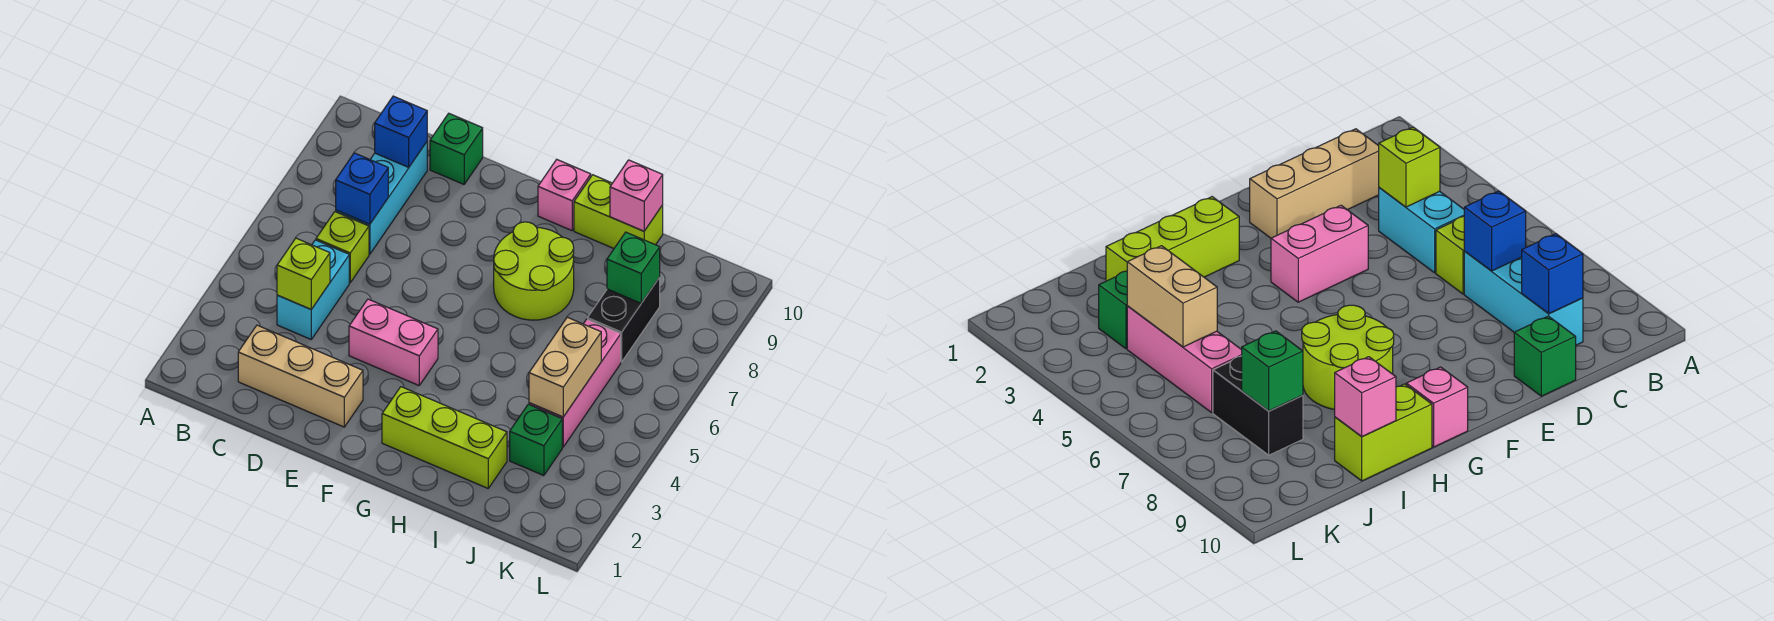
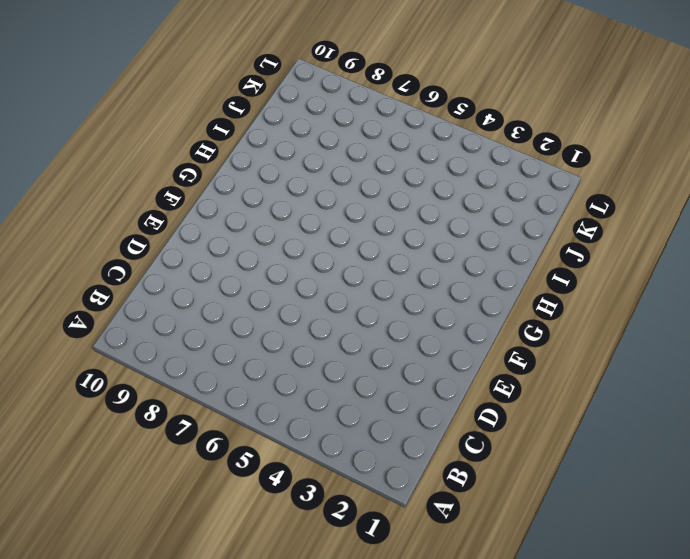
none -> tan 1x3 brick [238,325,363,427]
none -> cyan 1x2 brick [277,240,349,339]
none -> lime 1x1 brick [316,212,369,283]

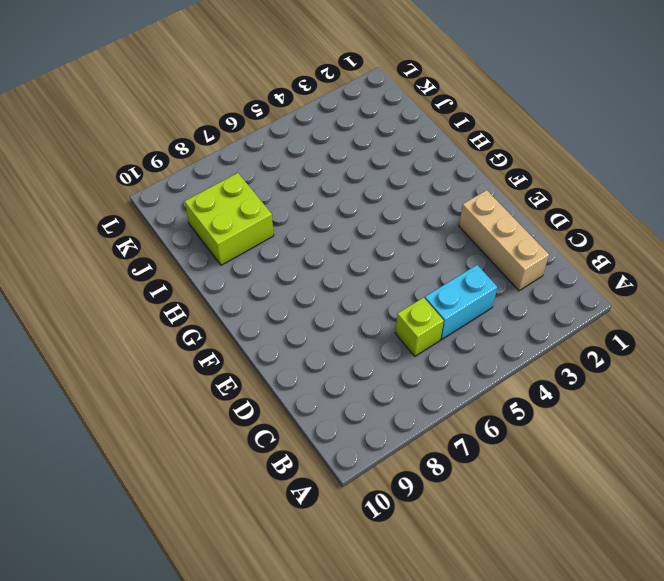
lime 2x2 brick [185,173,274,265] -> black 1x2 brick [588,277,660,362]
none -> cyan 1x3 brick [336,142,427,254]
none -> green 1x1 brick [430,113,483,184]
none -> pink 1x2 brick [349,299,438,385]

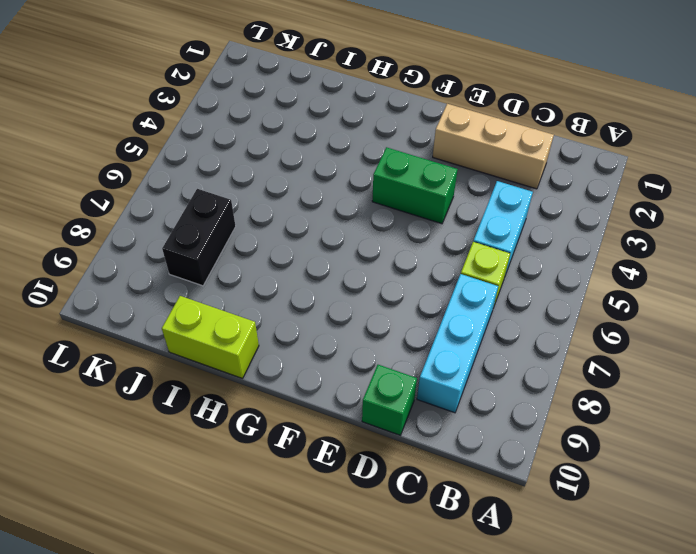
green 1x2 brick [372,147,458,224] -> pink 1x2 brick [349,299,438,385]
none -> lime 1x3 brick [382,387,507,488]
none -> lime 2x2 round brick [494,222,574,320]
none -> pink 1x1 brick [538,159,591,231]

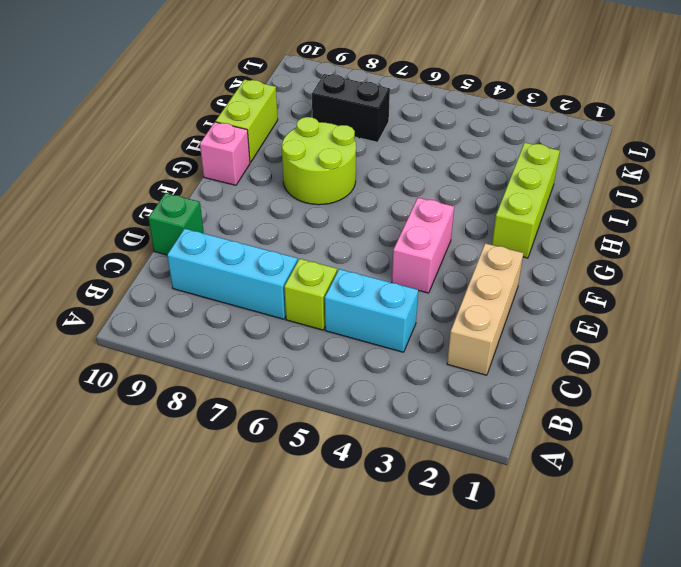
none -> green 1x1 brick [510,404,562,476]
none -> pink 1x3 brick [529,319,621,447]
none -> lime 1x1 brick [277,238,330,309]

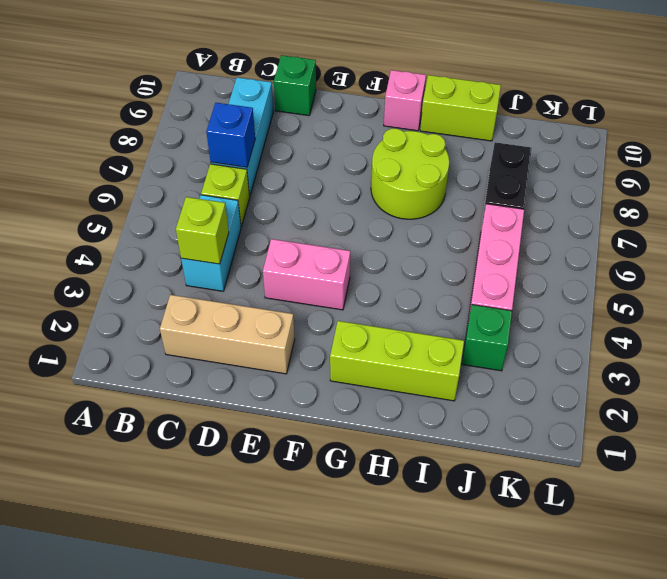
none -> blue 1x1 brick [375,96,427,167]
none -> pink 1x1 brick [610,160,663,231]
none -> tan 1x2 brick [529,317,601,417]

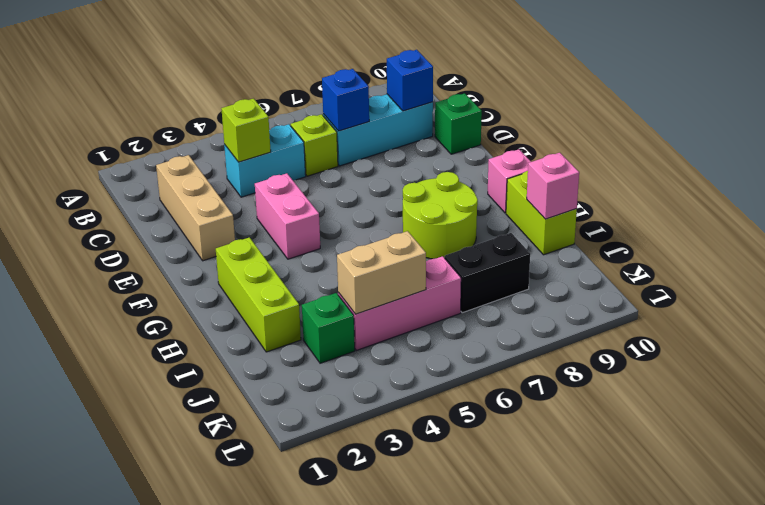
none -> green 1x1 brick [607,232,660,303]

